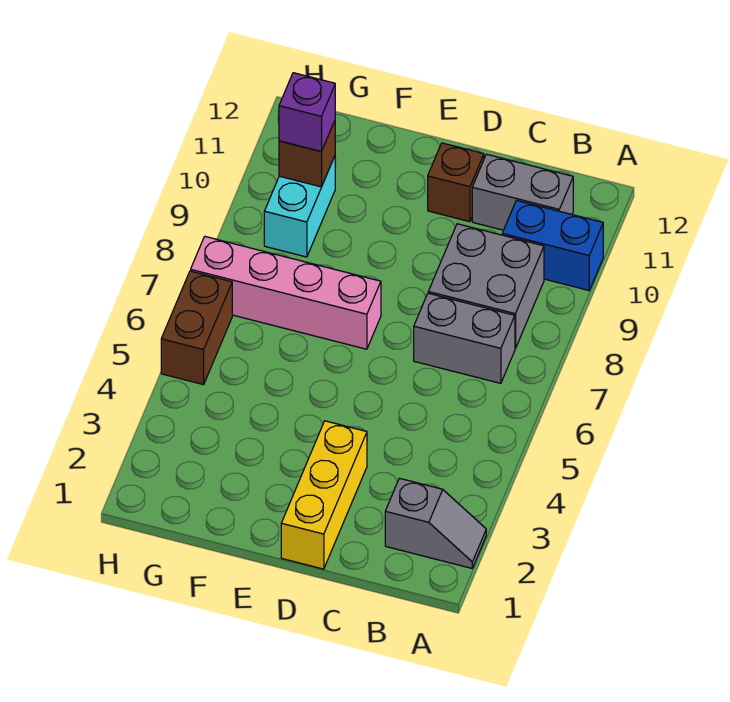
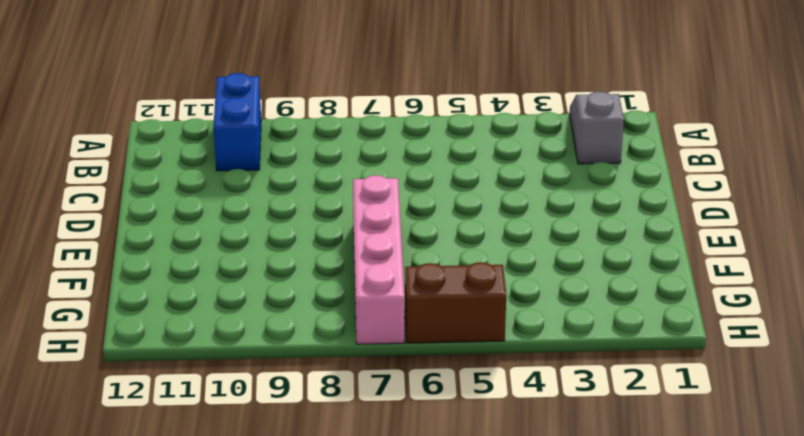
none -> grey 1x2 brick [414,293,515,383]
none -> grey 2x2 brick [428,224,544,348]
none -> grey 1x2 brick [472,154,573,230]

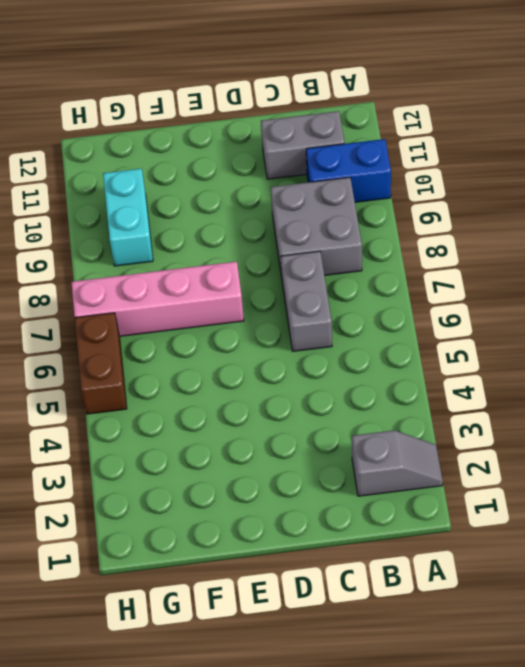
grey 1x2 brick [281,251,332,351] -> grey 1x2 brick turned to [414,293,515,383]
none -> yellow 1x3 brick [281,421,367,569]
none -> brown 1x1 brick [428,143,484,222]
none -> brown 1x1 brick [279,121,335,187]

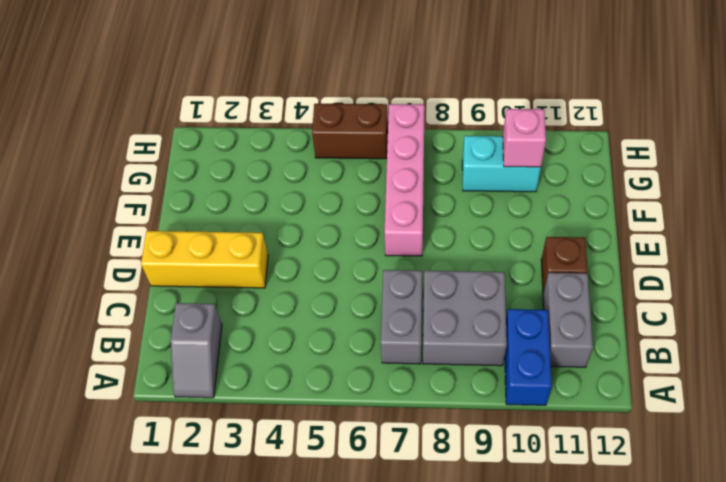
pink 1x1 brick [503,109,546,167] -> brown 1x1 brick [279,121,335,187]
none -> purple 1x1 brick [279,73,335,152]

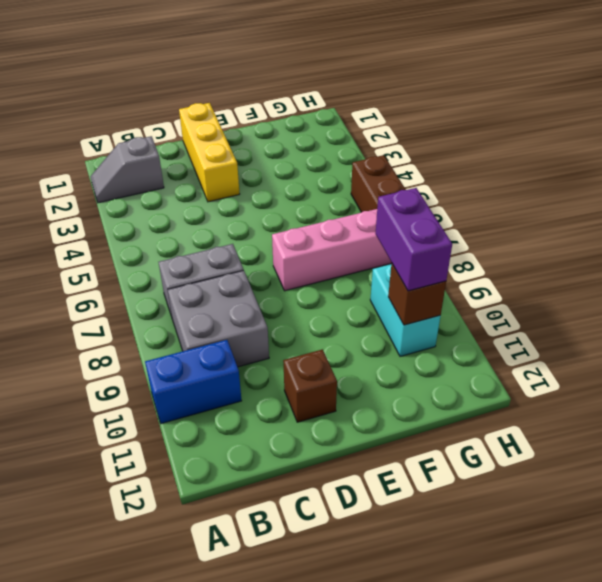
purple 1x2 brick [375,188,452,291] -> purple 1x1 brick [279,73,335,152]
none -> grey 1x2 brick [472,154,573,230]

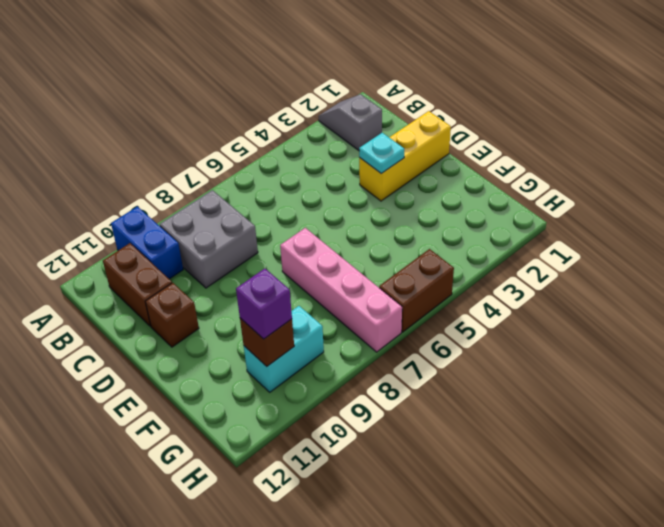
brown 1x2 brick [103,243,172,326] -> grey 1x2 brick [472,154,573,230]
cyan 1x1 plate [359,133,404,173] -> none
none -> grey 1x2 brick [414,293,515,383]

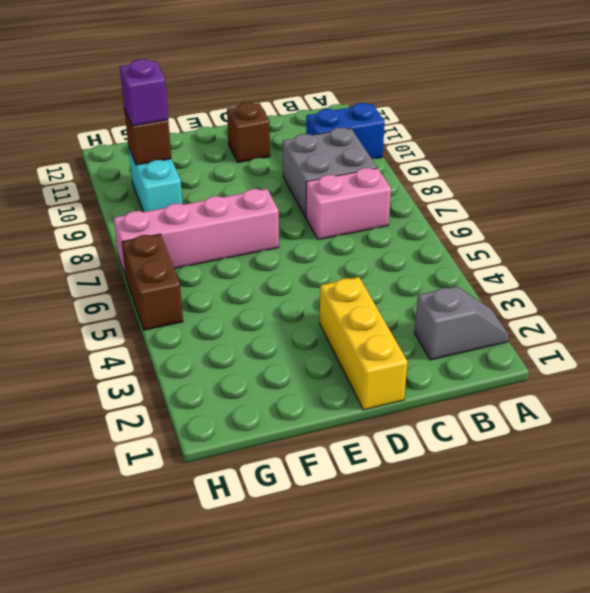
pink 1x2 brick [306,168,391,240] -> grey 1x2 brick [414,293,515,383]
none -> grey 1x2 brick [472,154,573,230]

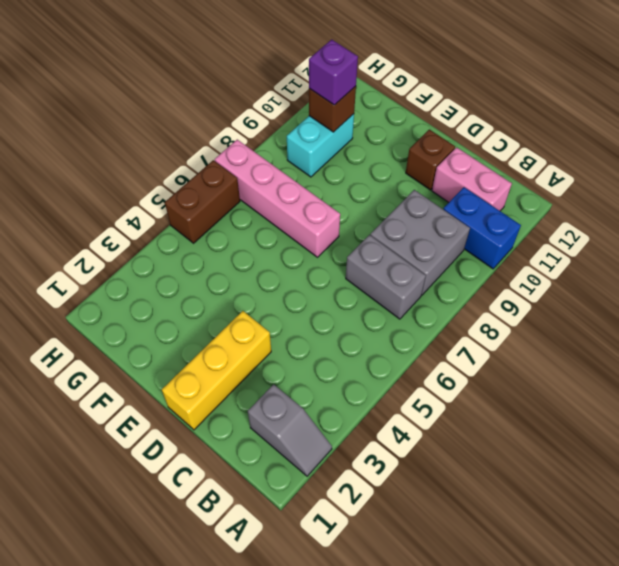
pink 1x2 brick [432,147,512,211] -> grey 1x2 brick [472,154,573,230]

